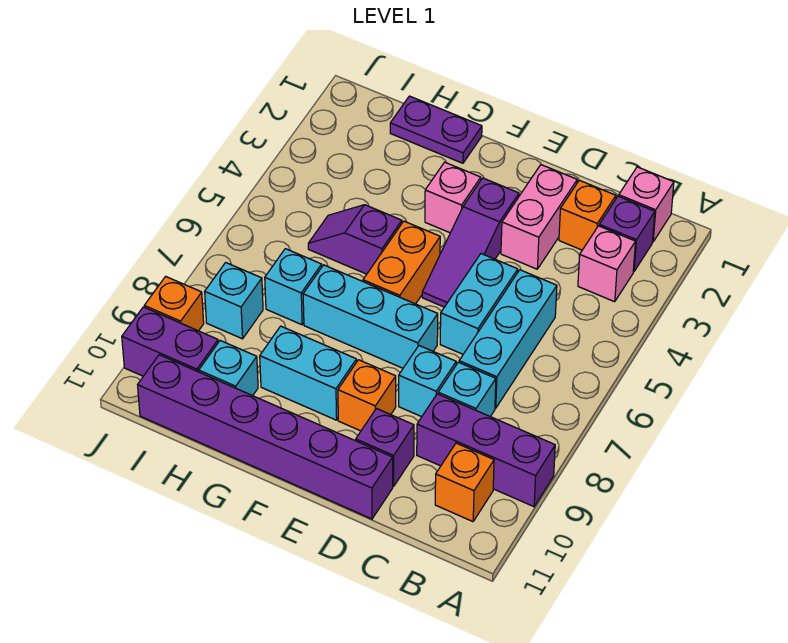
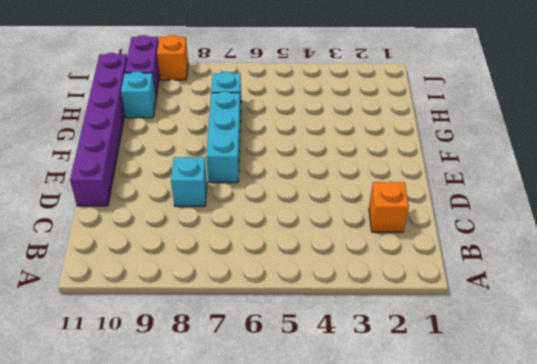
none -> purple 1x3 brick [417,394,555,507]
none -> pink 1x1 brick [619,167,674,242]
none -> purple 1x1 brick [599,196,655,272]

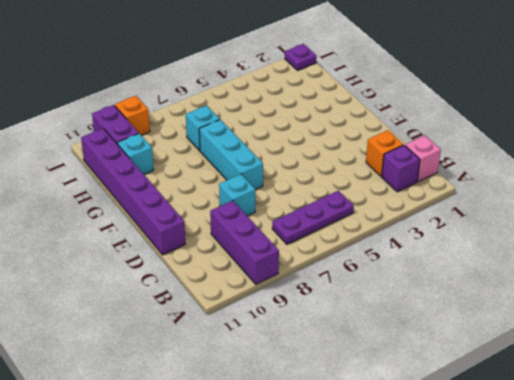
purple 1x3 plate [272,191,354,244] -> none
purple 1x1 plate [285,44,317,70] -> none
none -> pink 1x1 brick [578,226,636,302]
none -> orange 1x1 brick [435,443,494,522]
none -> cyan 1x3 brick [459,270,557,408]

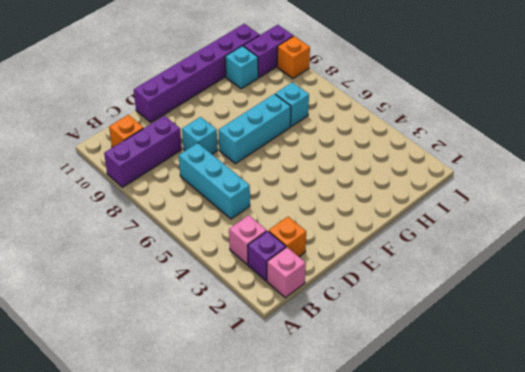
none -> cyan 1x1 brick [438,362,496,417]
none -> pink 1x2 brick [501,165,577,269]
none -> cyan 1x2 brick [440,254,518,354]

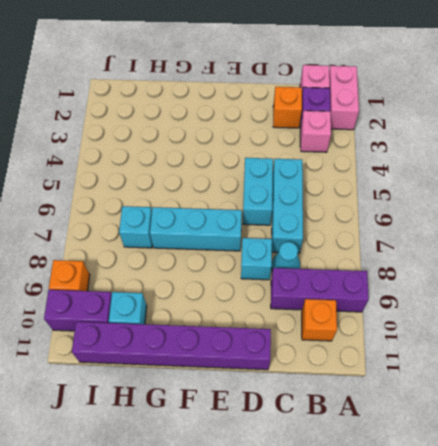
pink 1x2 brick [329,66,359,130] -> pink 1x2 brick moved to [501,165,577,269]
cyan 1x1 cone [271,242,300,271] -> cyan 1x1 brick [438,362,496,417]
none -> purple 1x1 brick [356,409,414,487]
none -> purple 1x3 slope [422,178,519,307]
none -> orange 1x1 brick [338,360,396,431]

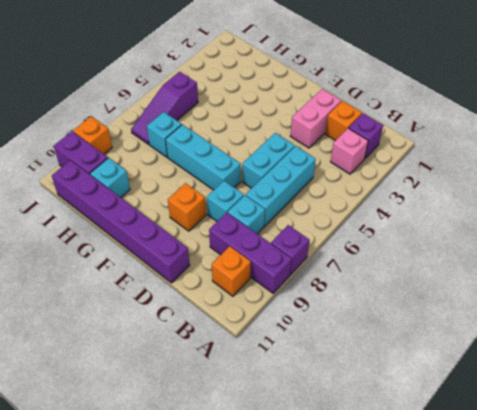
purple 1x1 brick [271,225,309,274] -> purple 1x1 brick moved to [356,409,414,487]
purple 1x3 slope [131,72,198,144] -> purple 1x3 slope moved to [422,178,519,307]
none -> pink 1x1 brick [619,167,674,242]
none -> pink 1x1 brick [425,162,481,233]
none -> orange 1x2 brick [363,221,440,304]

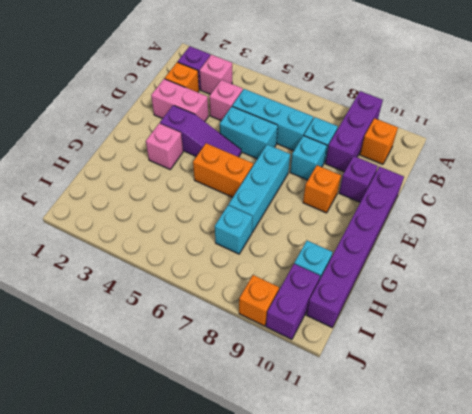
pink 1x1 brick [209,80,243,121] -> pink 1x1 brick moved to [619,167,674,242]
none -> cyan 1x2 brick [260,326,357,420]
none -> purple 1x2 plate [390,96,482,163]
none -> purple 1x2 slope [308,205,402,274]

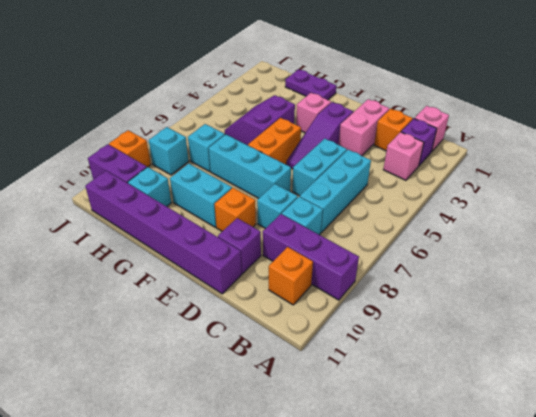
purple 2x2 slope [225,95,295,145] -> purple 1x2 slope [308,205,402,274]

